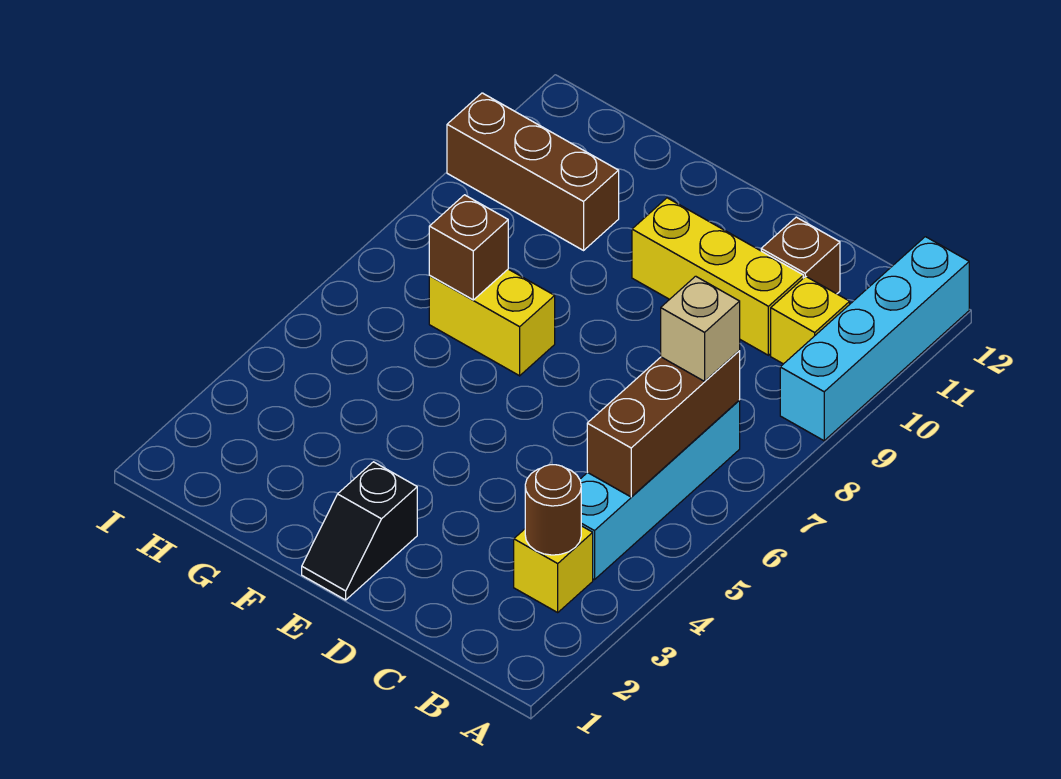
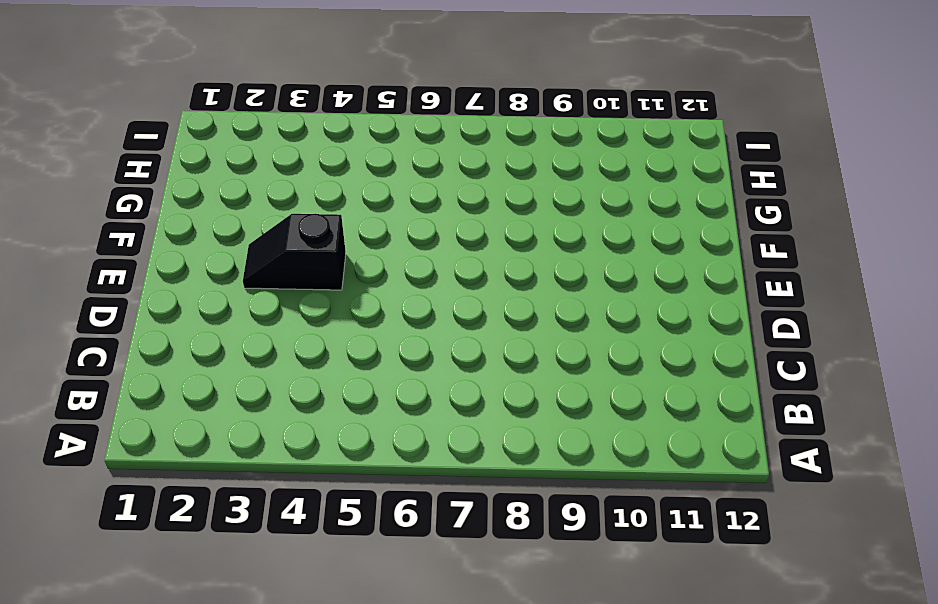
black 1x2 slope [243,214,346,290] -> black 1x2 slope moved to [302,462,417,600]
none -> cyan 1x4 brick [780,237,969,441]
none -> yellow 1x1 brick [514,526,593,612]
none -> cyan 1x4 brick [580,401,740,580]

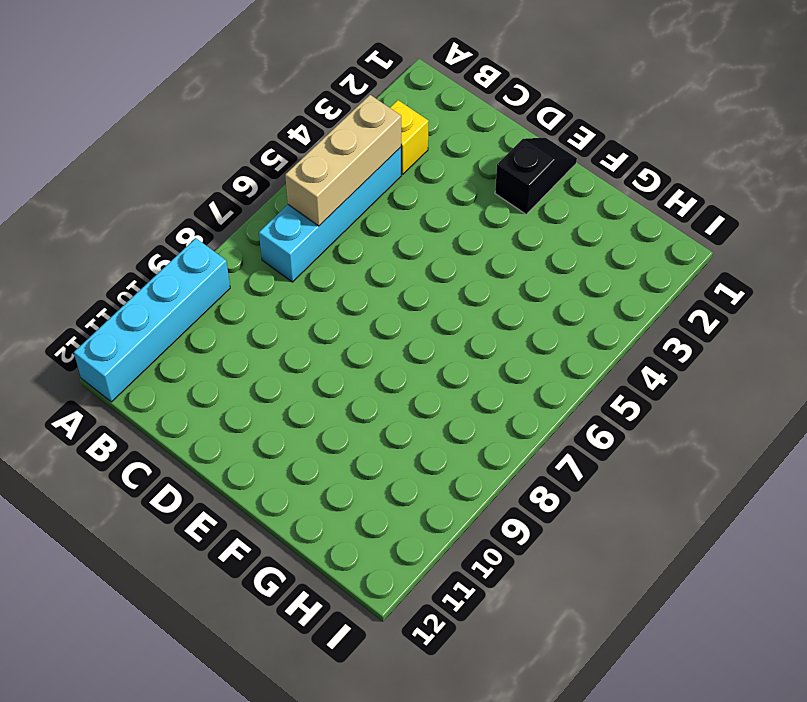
tan 1x3 brick [285,95,401,226] -> brown 1x3 brick [587,351,740,497]
none -> yellow 1x1 brick [771,276,850,364]
none -> yellow 1x3 brick [632,198,803,355]
none -> brown 1x1 brick [761,217,840,294]

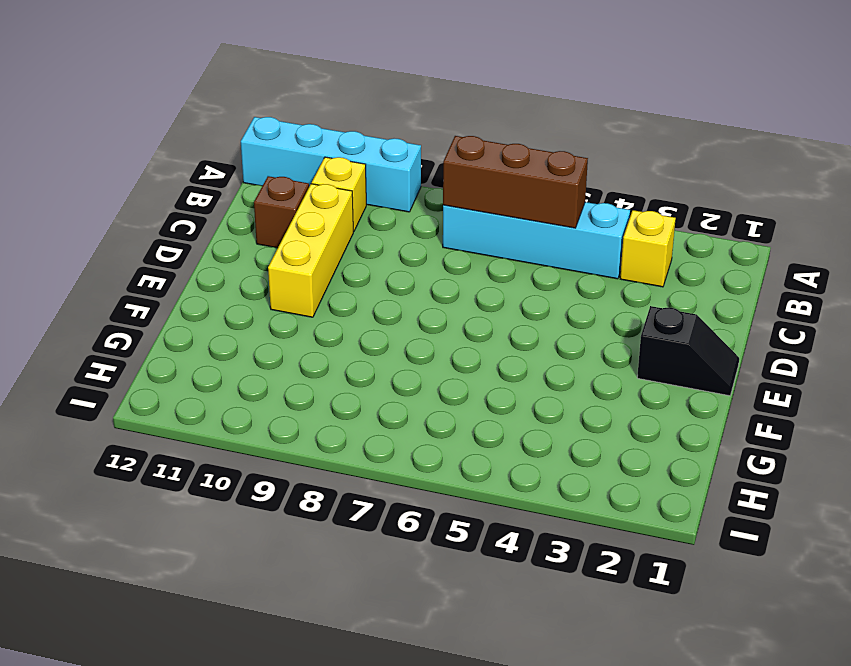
none -> yellow 1x2 brick [429,269,555,376]
none -> brown 1x3 brick [447,93,619,250]
none -> brown 1x1 round brick [525,465,581,555]

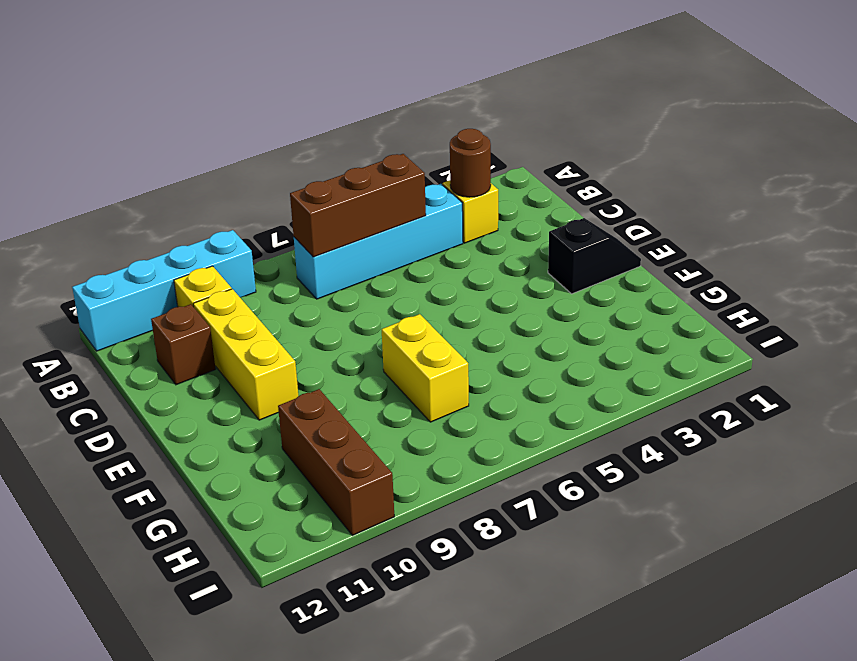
none -> brown 1x1 brick [429,195,508,300]
none -> tan 1x1 brick [661,276,740,381]

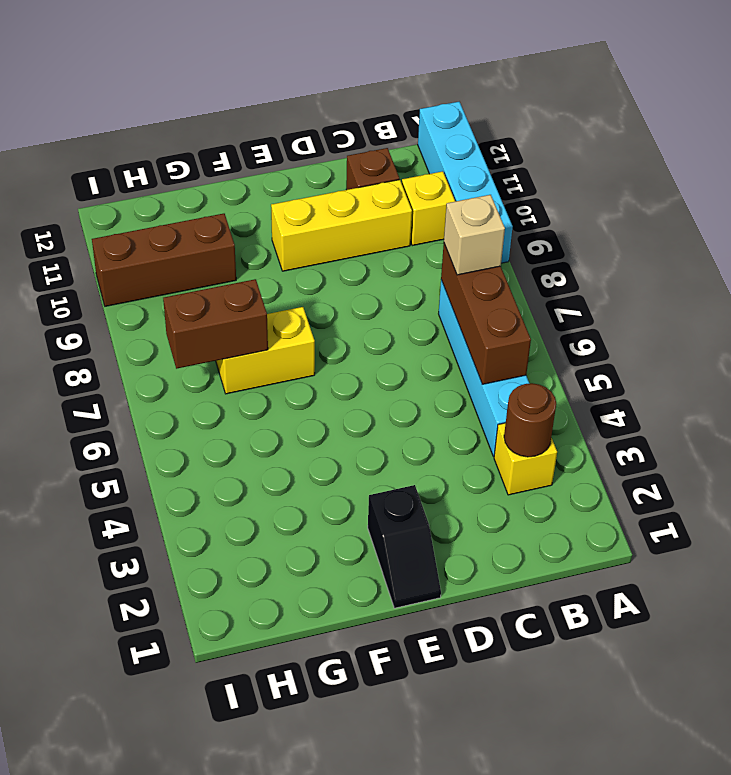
brown 1x2 brick [163,279,268,369] -> brown 1x1 brick [429,195,508,300]

